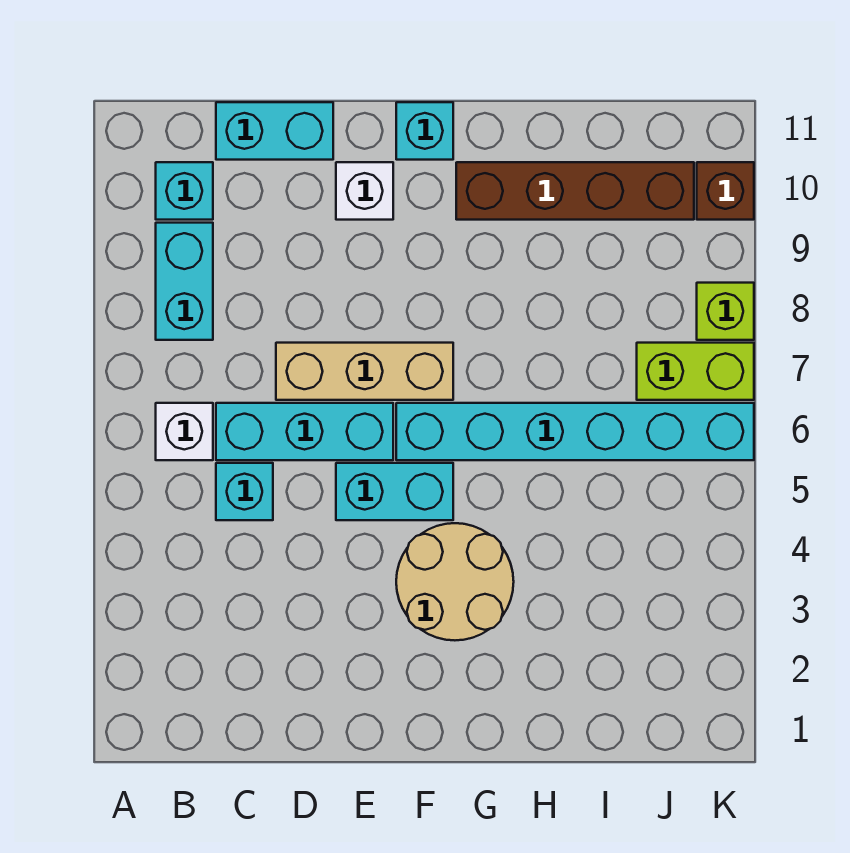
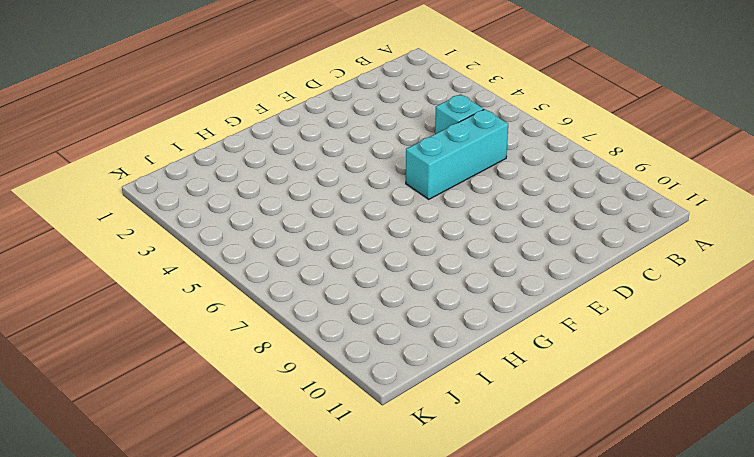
none -> white 1x1 brick [156,403,213,460]
none -> cyan 1x2 brick [156,223,213,340]
none -> cyan 1x1 brick [156,162,213,220]

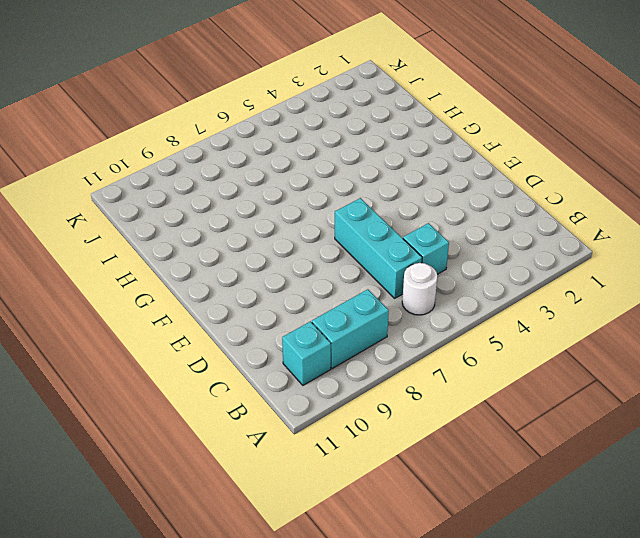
white 1x1 round brick [402,263,437,315] -> white 1x1 brick [156,403,213,460]
none -> cyan 1x2 brick [216,102,333,160]
none -> tan 1x3 brick [276,343,453,400]
none -> cyan 1x2 brick [336,463,453,520]

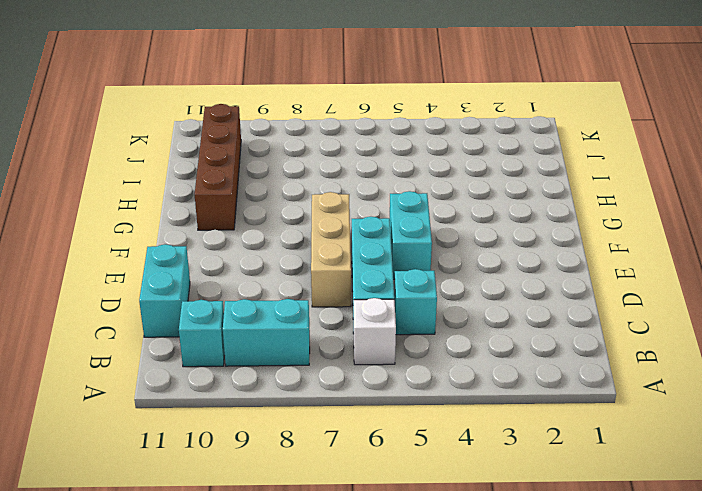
none -> white 1x1 brick [336,162,393,220]
none -> tan 2x2 round brick [396,523,514,640]
none -> cyan 1x6 brick [396,403,754,460]

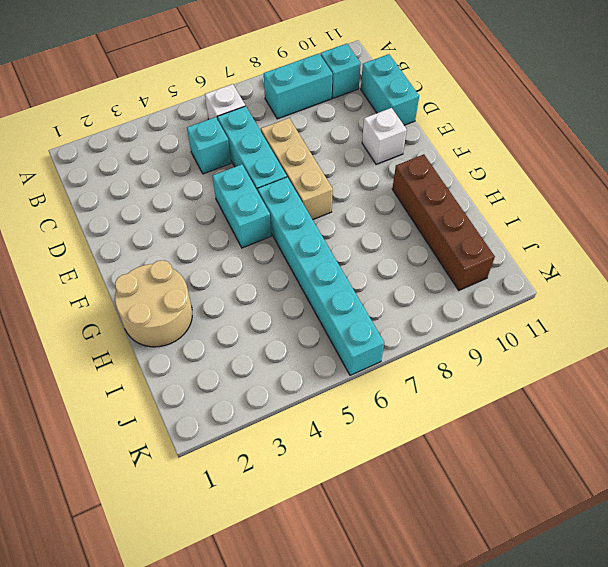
tan 2x2 round brick [115,260,192,347] -> tan 2x2 round brick moved to [396,523,514,640]
none -> cyan 1x1 brick [396,102,453,160]
none -> lime 1x2 brick [637,343,754,400]
none -> lime 1x1 brick [697,283,754,340]

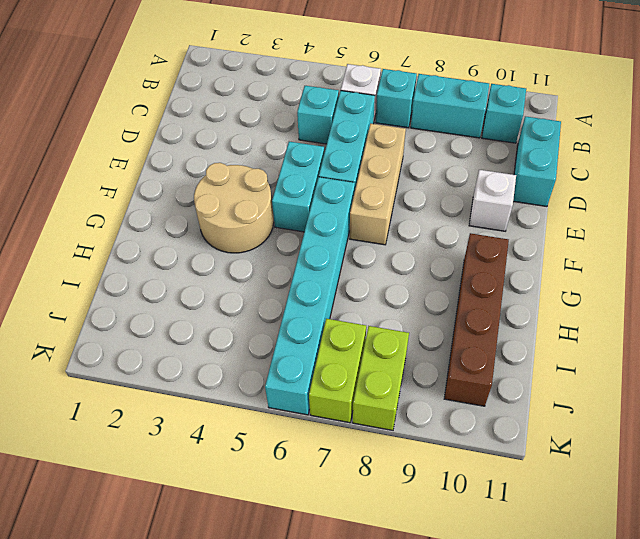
cyan 1x1 brick [375,69,417,128] -> cyan 1x1 brick moved to [396,102,453,160]
lime 1x2 brick [353,326,409,430] -> lime 1x1 brick [697,283,754,340]
none -> brown 1x1 brick [697,162,754,220]

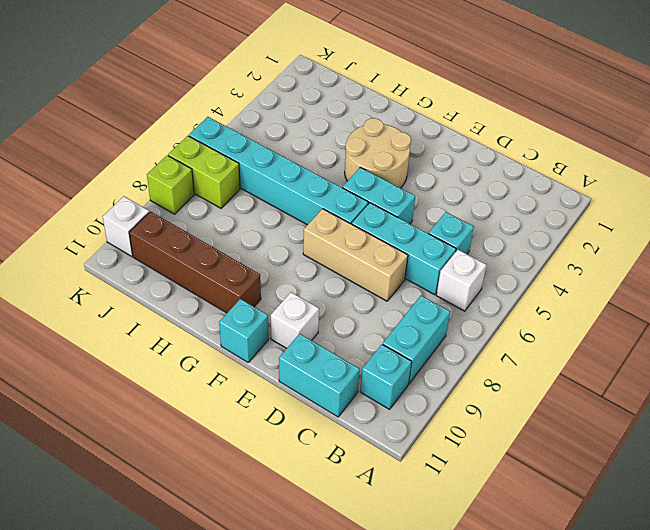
white 1x1 brick [103,196,149,257] -> brown 1x1 brick [697,162,754,220]

